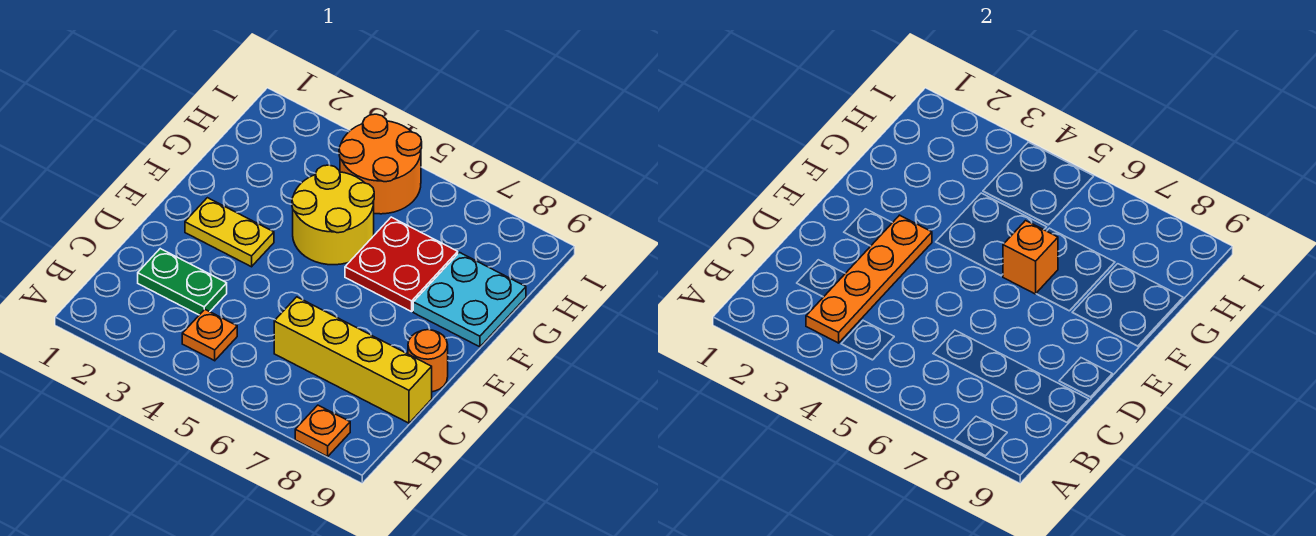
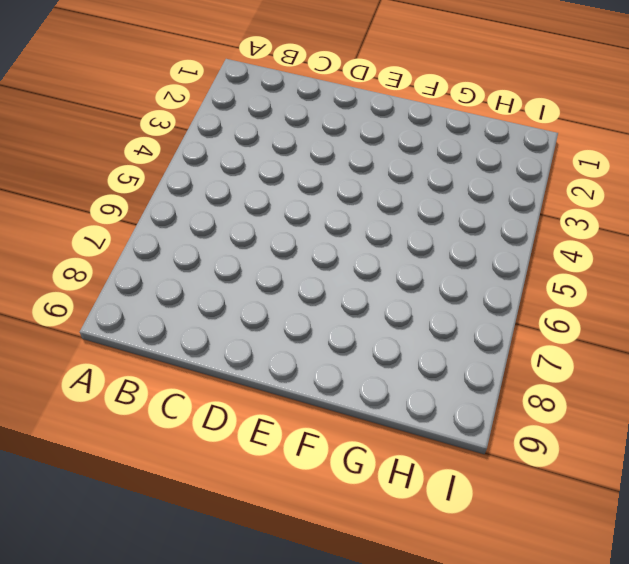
none -> orange 1x1 plate [295,405,350,456]
none -> orange 1x1 plate [182,309,237,361]
none -> green 1x2 plate [138,249,227,315]

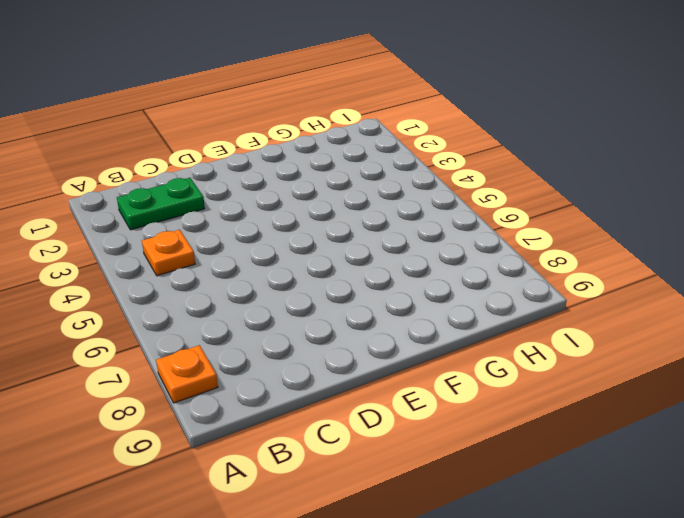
green 1x2 plate [117,178,205,230] -> green 1x2 plate turned to [138,249,227,315]
none -> yellow 1x4 brick [274,297,432,423]
none -> orange 1x1 round brick [408,330,448,392]
none -> yellow 1x2 plate [185,198,274,267]

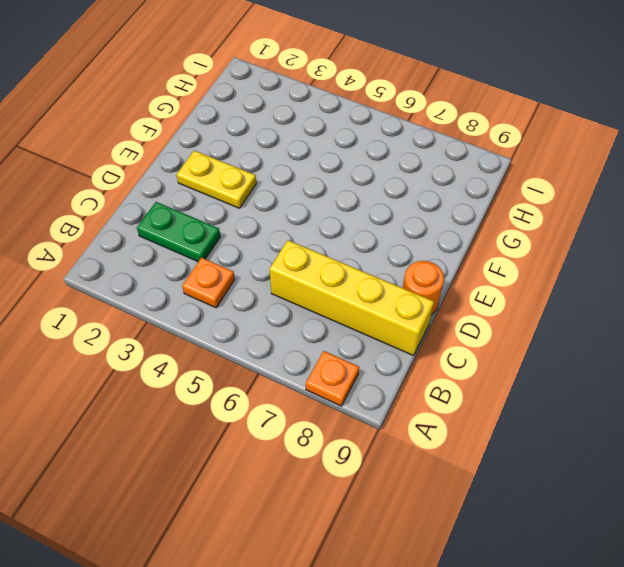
none -> yellow 2x2 round brick [292,165,374,265]
none -> red 2x2 plate [345,217,458,312]
none -> cyan 2x2 plate [413,252,526,347]

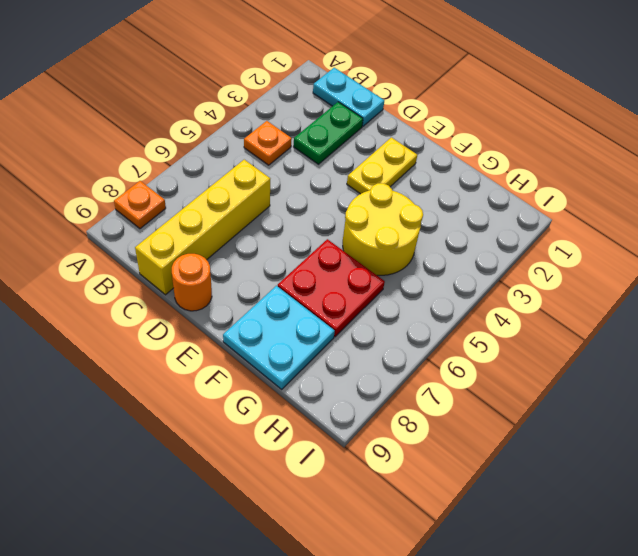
cyan 1x2 plate [313,68,384,126] -> none
none -> orange 2x2 round brick [339,114,422,214]
none -> orange 1x4 plate [806,215,932,343]
none -> orange 1x1 brick [1003,221,1058,294]

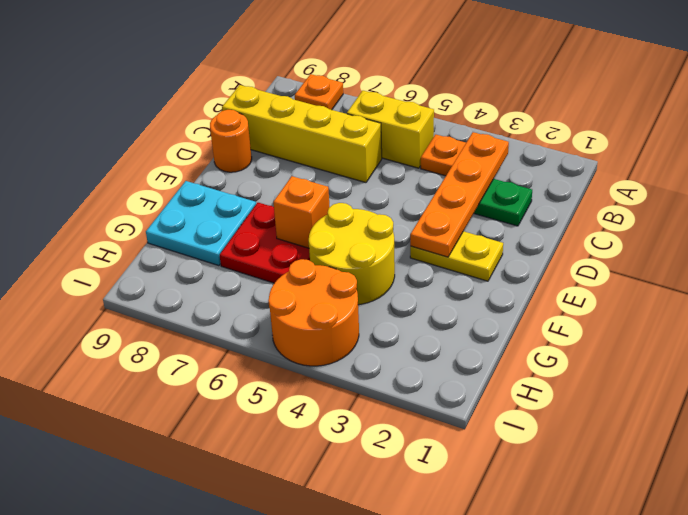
yellow 1x2 brick [347,91,434,168] -> none

